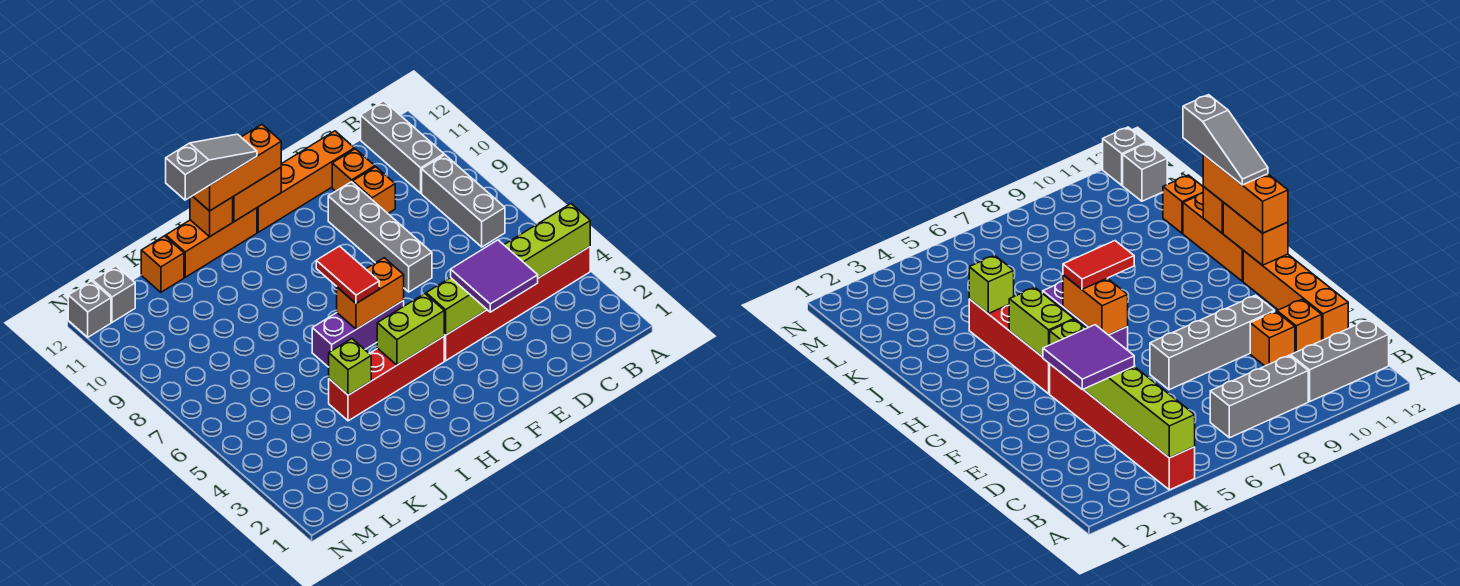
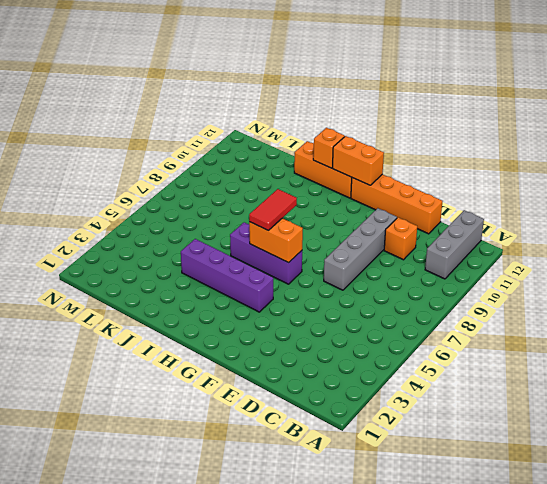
purple 1x4 brick [181,239,273,312] -> red 1x4 brick [329,337,444,421]
none -> red 1x6 brick [444,247,590,361]
none -> grey 1x3 brick [422,155,505,247]
none -> orange 1x1 brick [332,149,375,191]

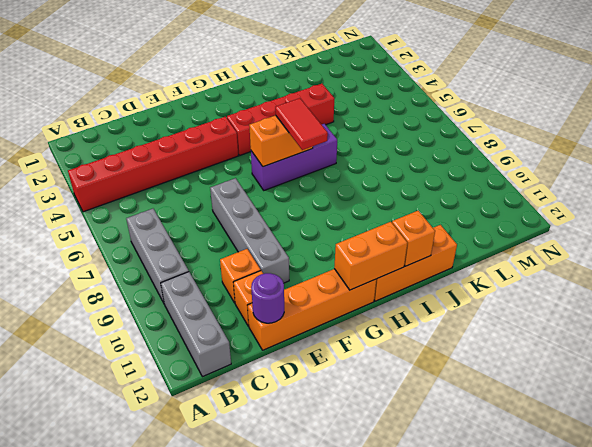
purple 1x1 round brick [251,273,284,323] -> none
none -> orange 1x1 brick [141,236,184,292]
none -> grey 1x1 brick [93,266,135,322]
none -> grey 1x1 brick [68,281,111,337]

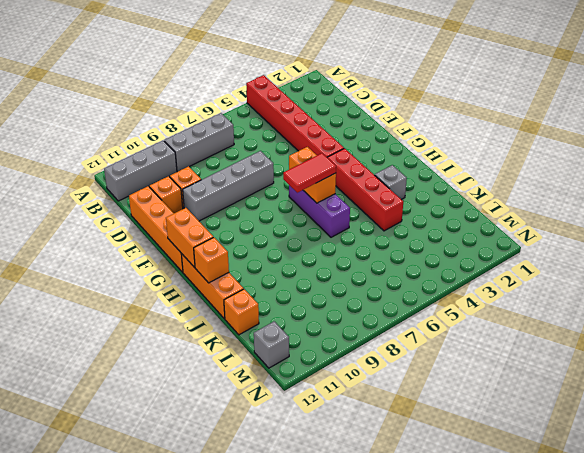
grey 1x1 brick [375,165,407,200] -> grey 1x1 brick moved to [68,281,111,337]
none -> lime 1x6 brick [426,204,590,335]
none -> lime 1x2 brick [377,294,444,365]
none -> lime 1x1 brick [329,339,371,395]

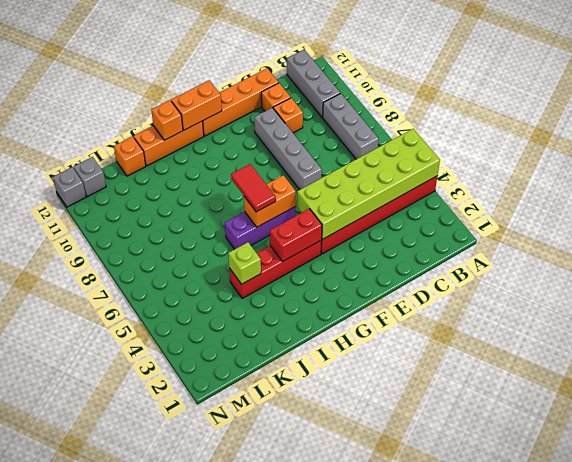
lime 2x6 brick [297,129,440,239] -> lime 1x6 brick [426,204,590,335]
red 1x2 brick [270,209,322,262] -> lime 1x2 brick [377,294,444,365]
none -> purple 2x2 tile [451,240,538,312]
none -> orange 1x3 brick [193,125,281,211]
none -> grey 1x3 slope [166,134,257,200]

